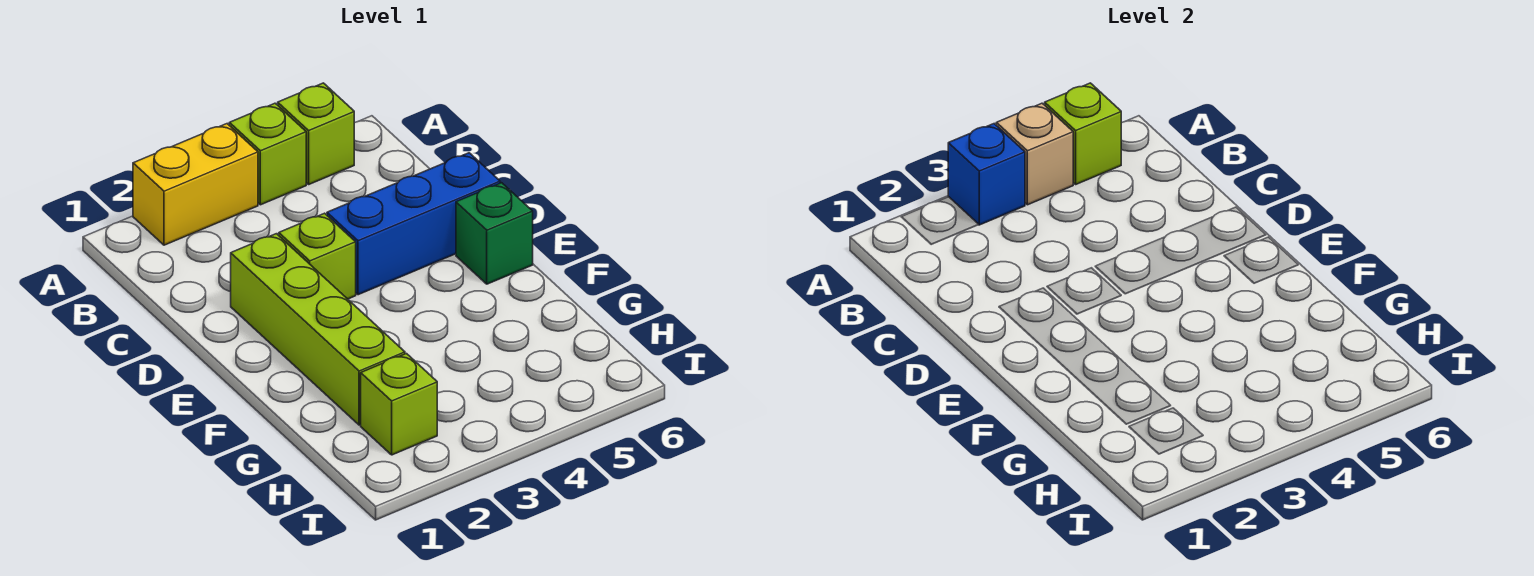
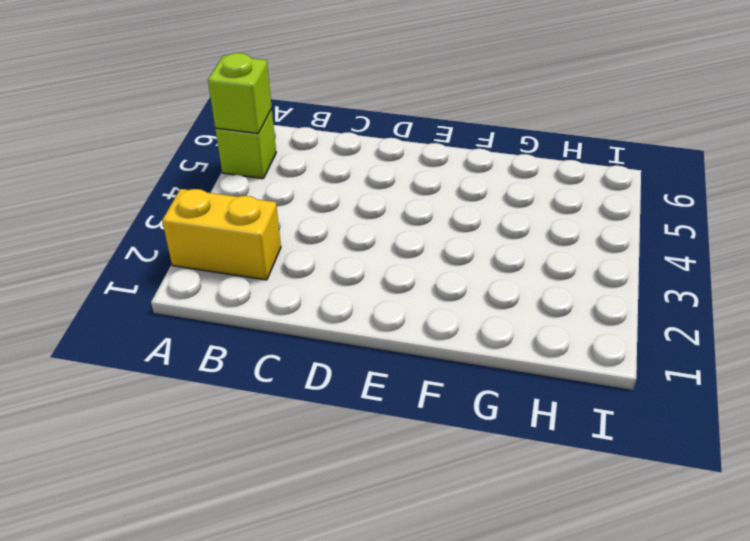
yellow 1x2 brick [162,189,281,280] -> yellow 1x2 brick turned to [133,124,258,245]
none -> lime 1x1 brick [229,103,306,205]
none -> lime 1x4 brick [231,234,405,425]

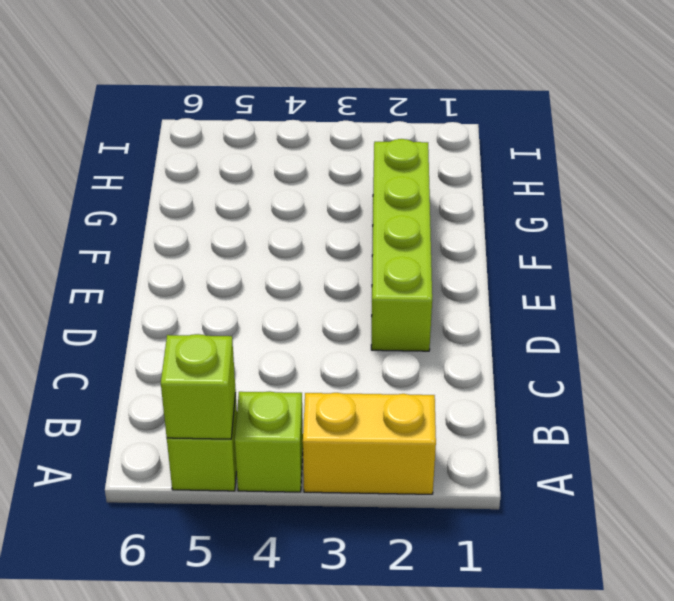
none -> lime 1x1 brick [279,213,356,299]
none -> blue 1x3 brick [327,153,500,295]

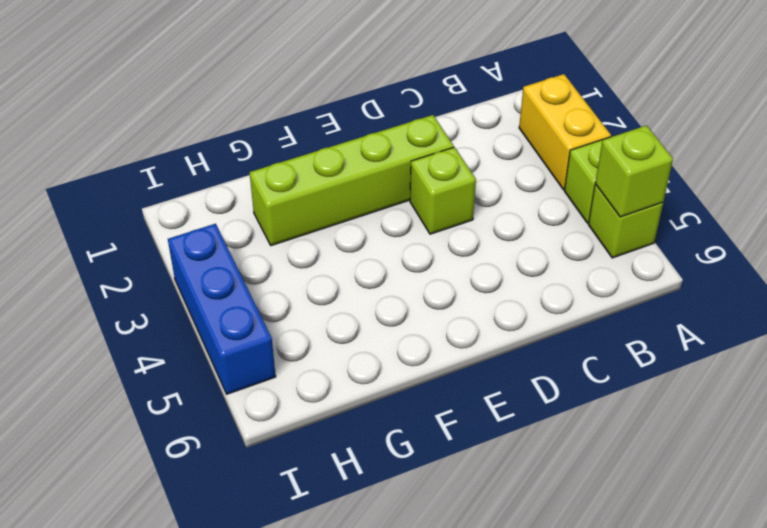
blue 1x3 brick [168,224,276,394] -> blue 1x3 brick moved to [327,153,500,295]
none -> green 1x1 brick [456,183,533,284]
none -> lime 1x1 brick [361,354,437,455]

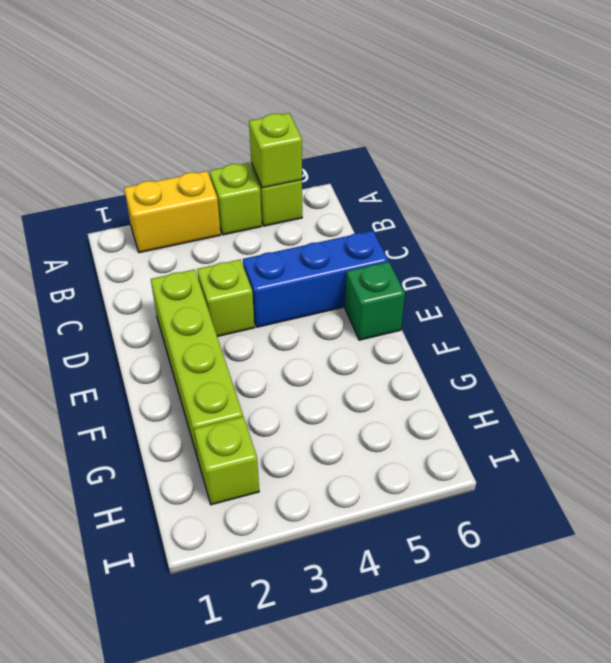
none -> blue 1x1 brick [948,124,1025,225]
none -> tan 1x1 brick [996,103,1073,205]

